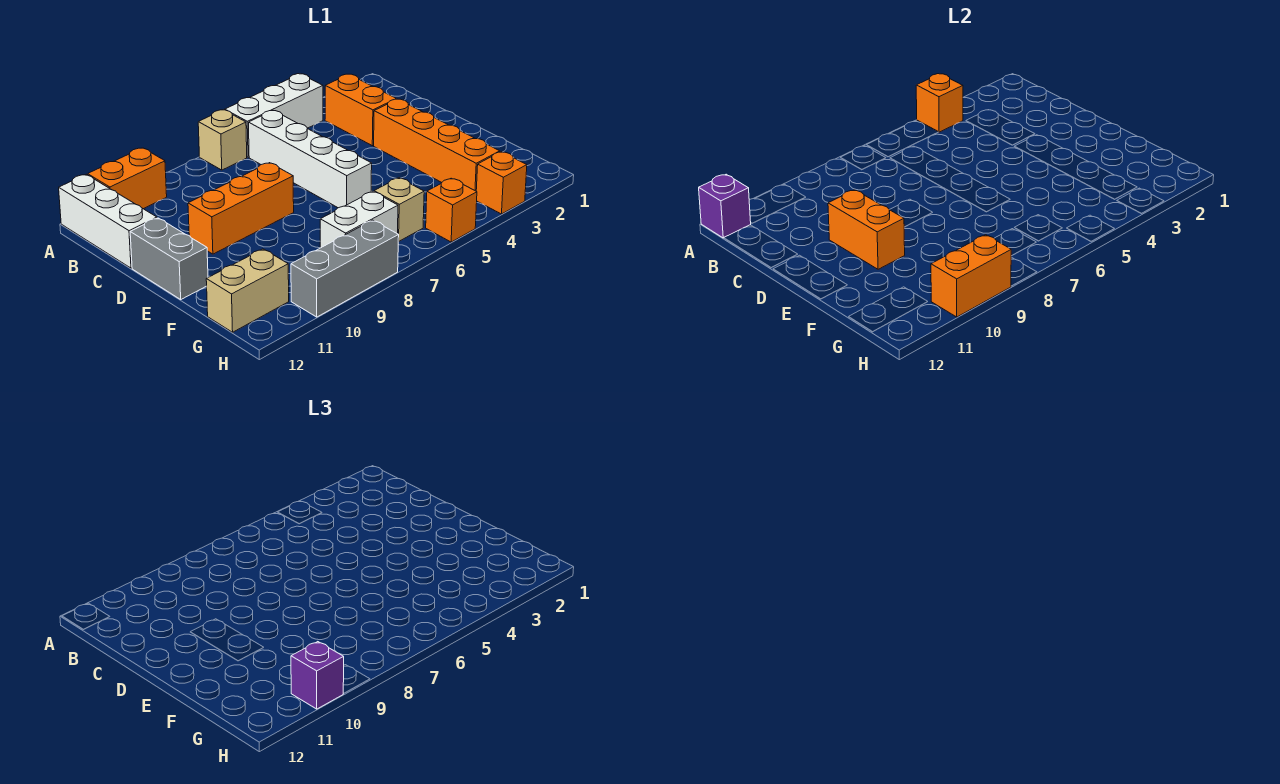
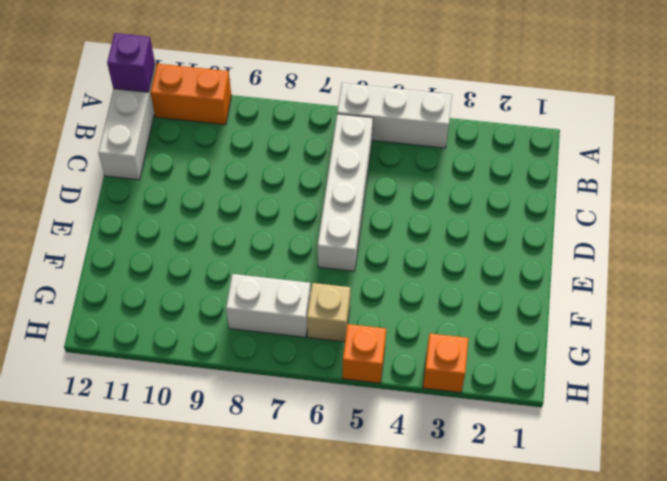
none -> tan 1x1 brick [198,110,247,170]
none -> orange 1x2 brick [325,74,396,146]
none -> orange 1x4 brick [374,99,500,191]

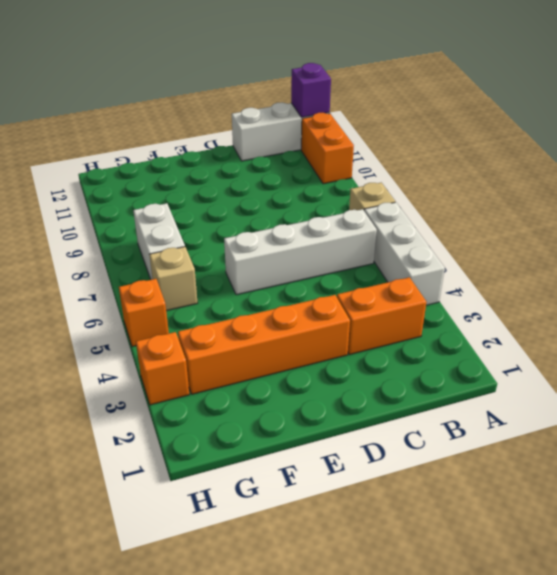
none -> orange 1x3 brick [188,163,294,254]
none -> grey 1x2 brick [130,218,208,299]
none -> tan 1x2 brick [206,249,289,332]

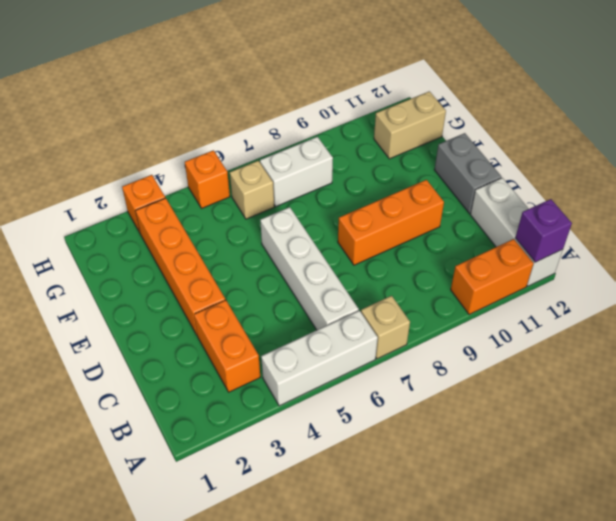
none -> grey 1x3 brick [291,220,399,317]
none -> orange 1x1 brick [916,74,963,132]
none -> orange 1x2 brick [828,190,905,269]

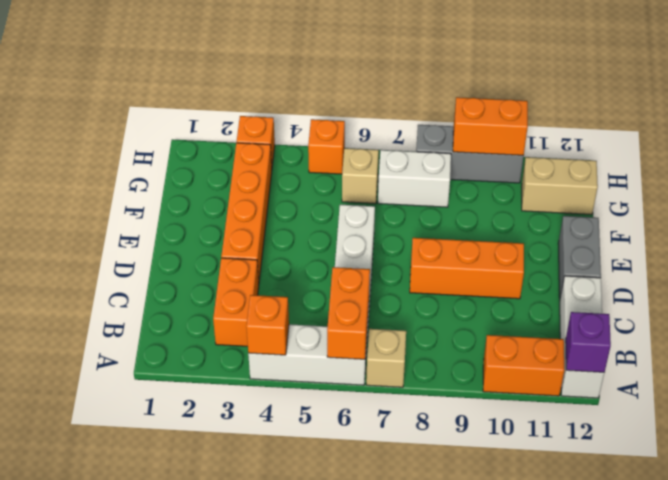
orange 1x2 brick [327,267,370,359] -> orange 1x2 brick moved to [828,190,905,269]
none -> purple 1x1 brick [291,642,344,709]

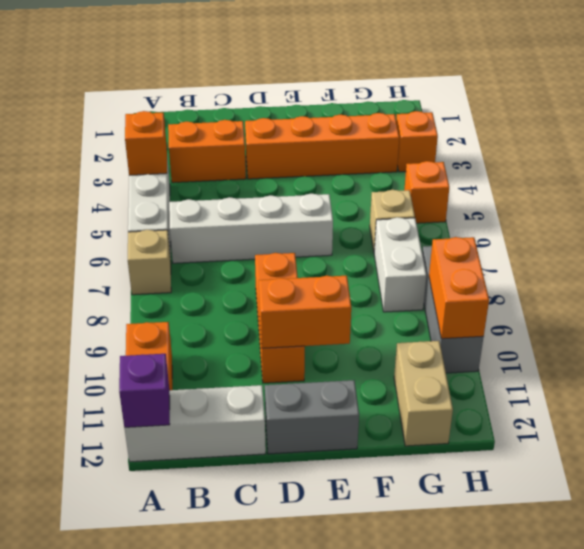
none -> purple 1x1 brick [291,642,344,709]

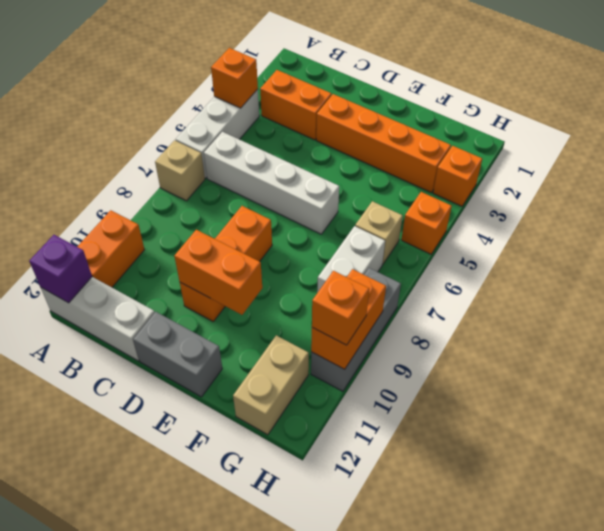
orange 1x1 brick [312,271,369,345] -> purple 1x1 brick [291,642,344,709]

